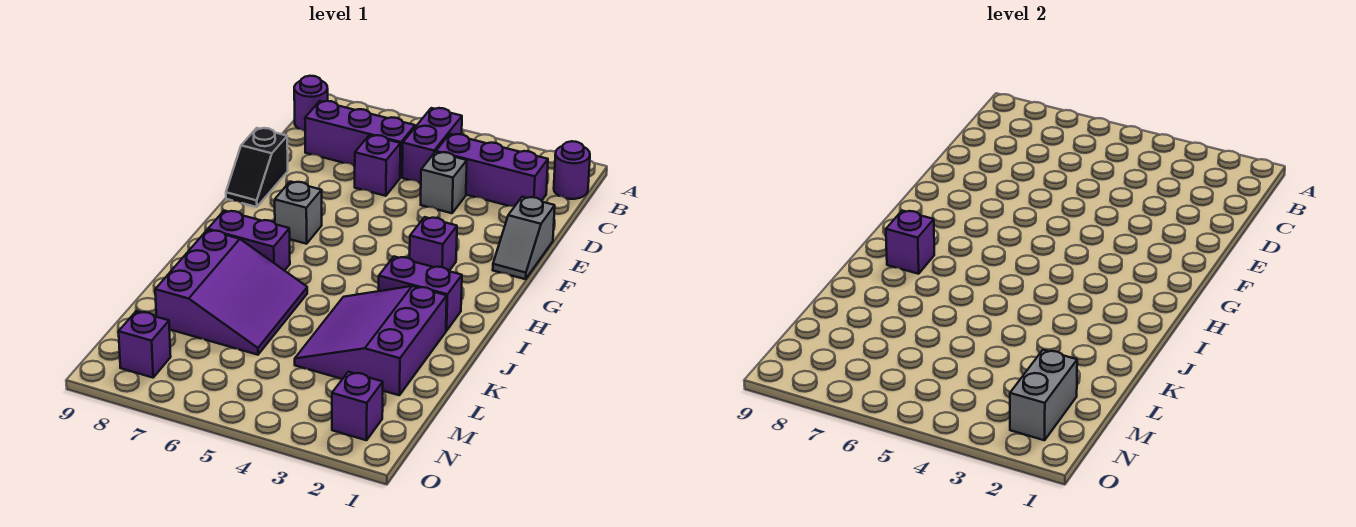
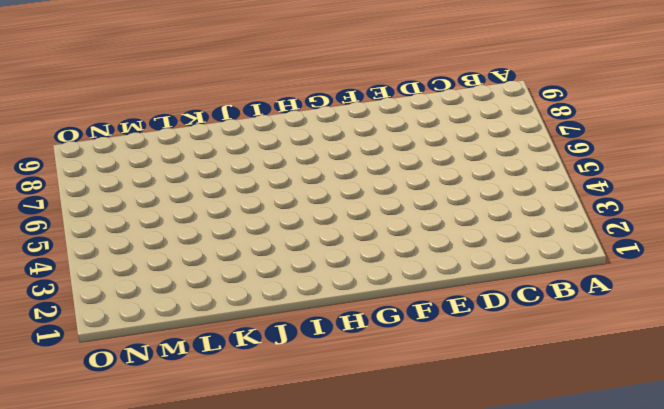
none -> purple 1x1 round brick [554,141,590,199]
none -> purple 1x2 brick [402,108,462,183]
none -> purple 1x1 round brick [294,76,328,131]

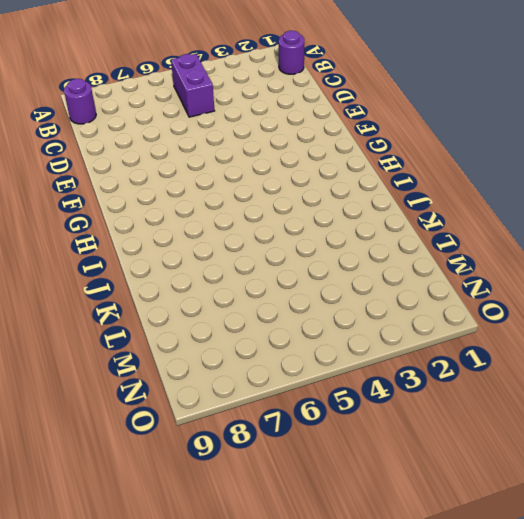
none -> purple 1x3 brick [436,134,548,206]
none -> purple 1x3 brick [305,101,415,178]
none -> grey 1x1 brick [421,152,467,213]

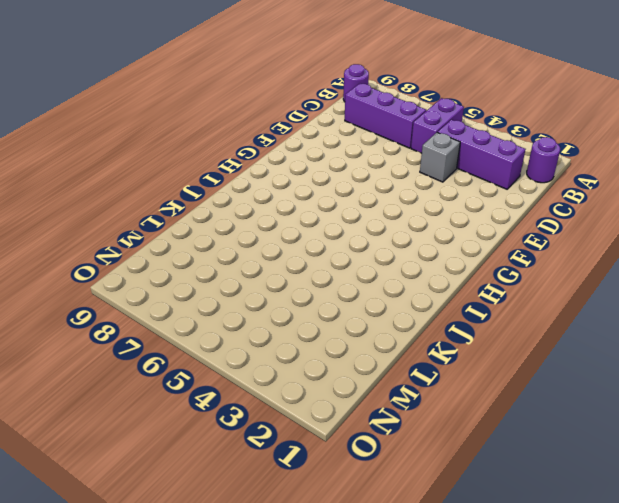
none -> purple 1x1 brick [355,135,400,196]
none -> grey 1x2 slope [493,197,555,279]
none -> black 1x2 slope [226,128,288,207]

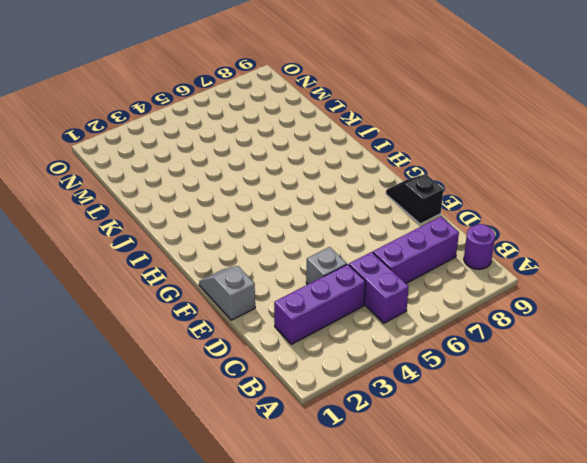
none -> purple 1x1 round brick [554,141,590,199]
none -> purple 1x1 brick [355,135,400,196]
none -> purple 1x1 brick [410,217,457,271]

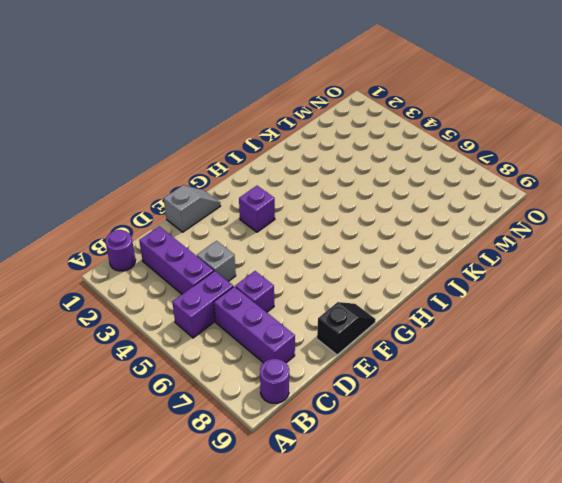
none -> grey 1x1 brick [275,182,322,244]
none -> purple 1x2 brick [379,257,462,331]
none -> purple 1x2 brick [208,211,290,271]

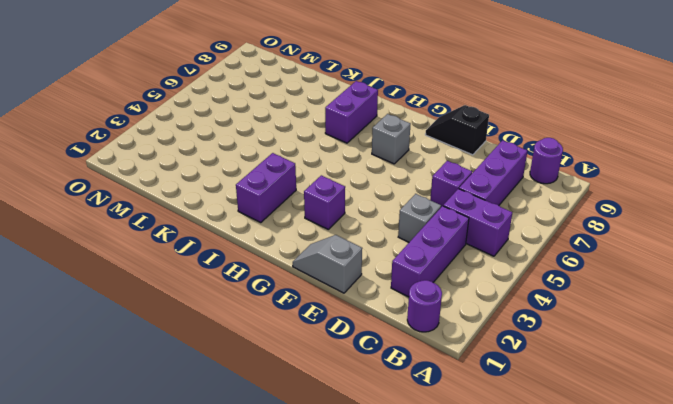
none -> purple 3x3 slope [295,286,447,395]
none -> purple 3x3 slope [155,230,307,355]
none -> purple 1x1 brick [332,372,383,440]

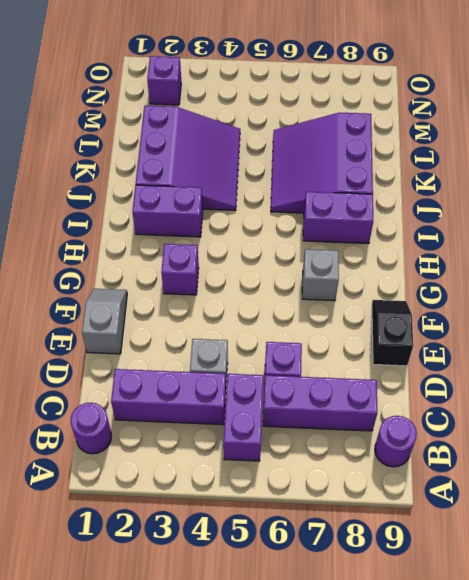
none -> purple 1x1 brick [119,311,171,378]
none -> purple 1x1 brick [886,211,934,274]
none -> grey 1x2 brick [1010,350,1077,440]

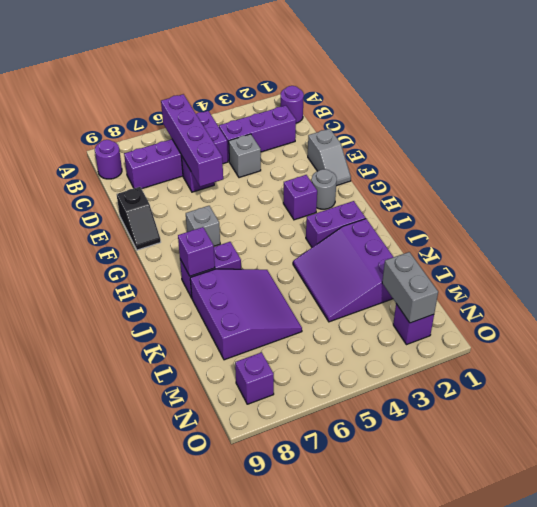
purple 1x4 brick [161,94,223,187] -> none
grey 1x1 round brick [312,169,337,209] -> none

